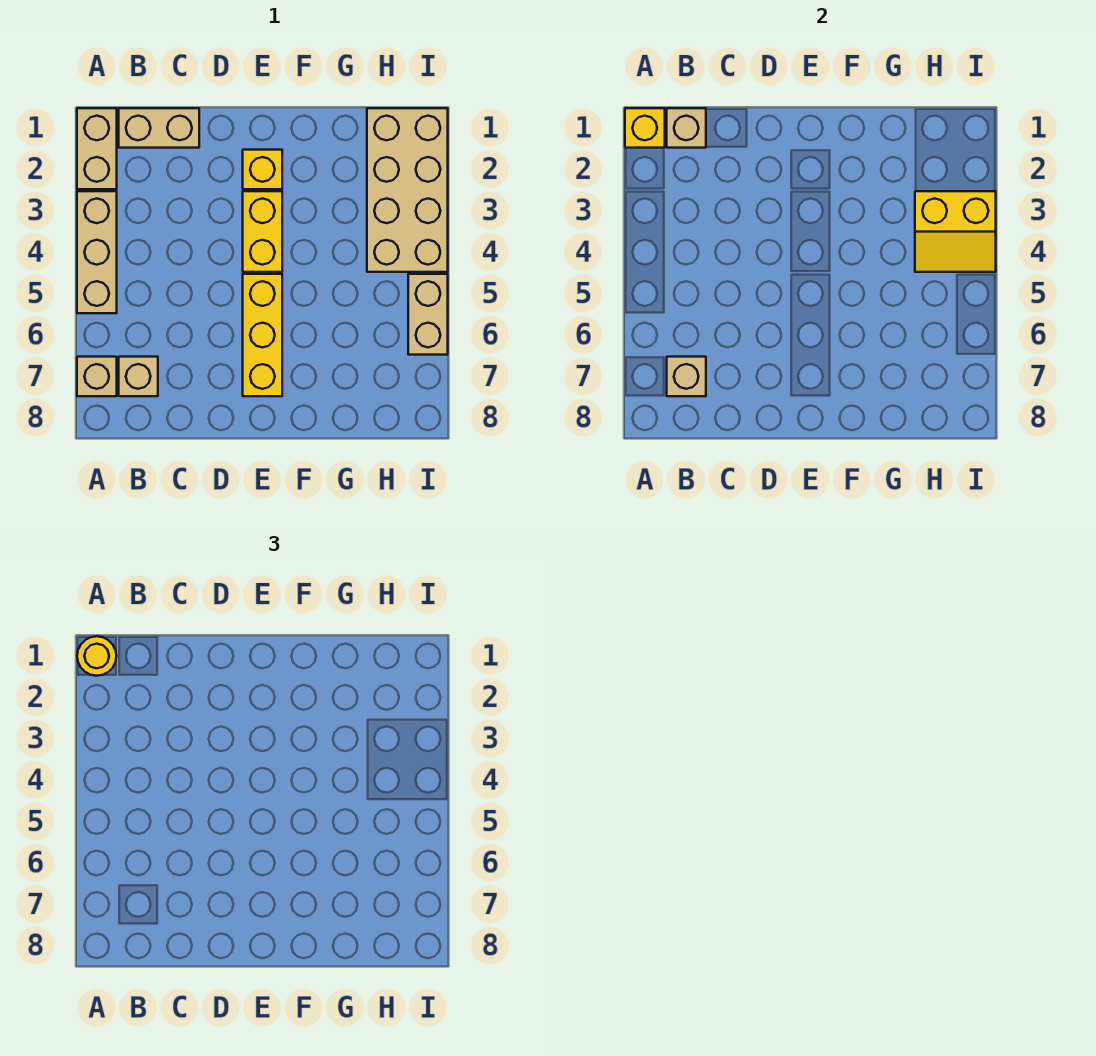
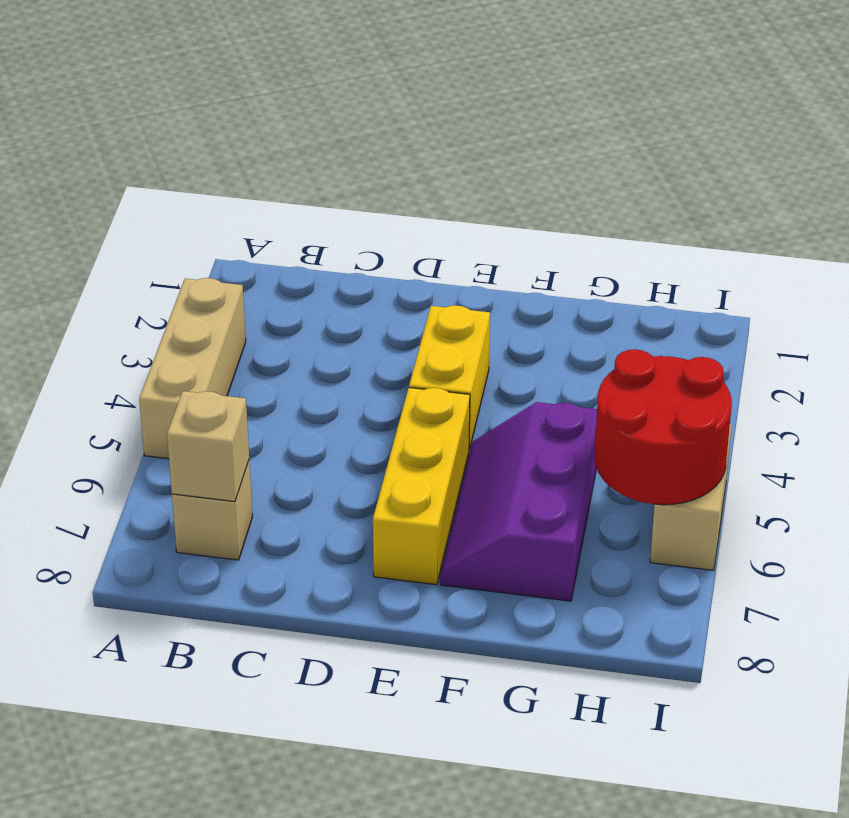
purple 2x3 slope [440,402,597,601] -> none
red 2x2 round brick [595,349,732,505] -> none
none -> tan 1x2 brick [77,108,117,189]
none -> tan 1x1 brick [77,357,117,396]
none -> tan 1x2 brick [119,108,199,148]

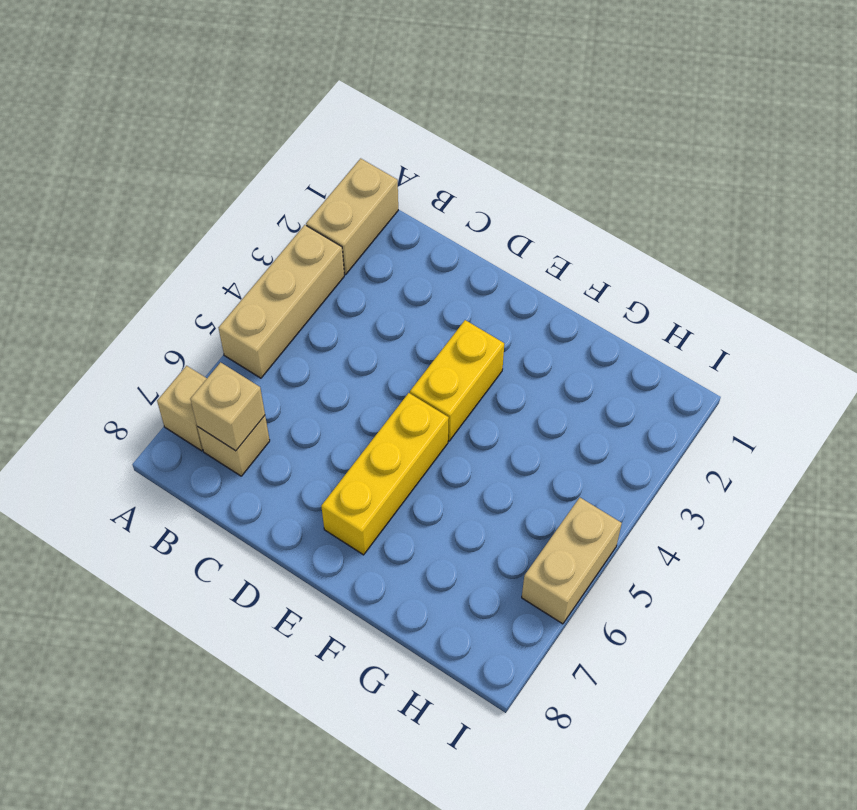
none -> tan 1x2 brick [119,108,199,148]
none -> yellow 1x1 brick [243,150,282,189]
none -> tan 2x4 brick [367,108,448,272]

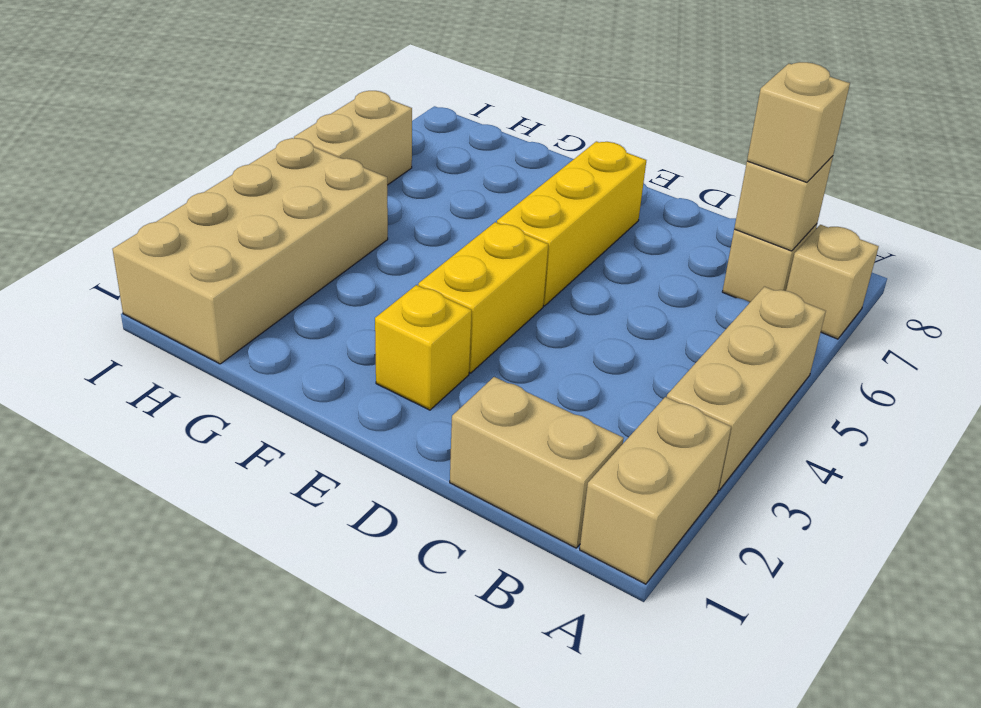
tan 1x1 brick [747,62,850,182] -> tan 1x1 brick moved to [667,108,706,148]
none -> yellow 1x1 brick [625,108,665,148]
none -> yellow 2x2 slope [915,191,996,272]
none -> yellow 1x1 round brick [77,636,116,676]

